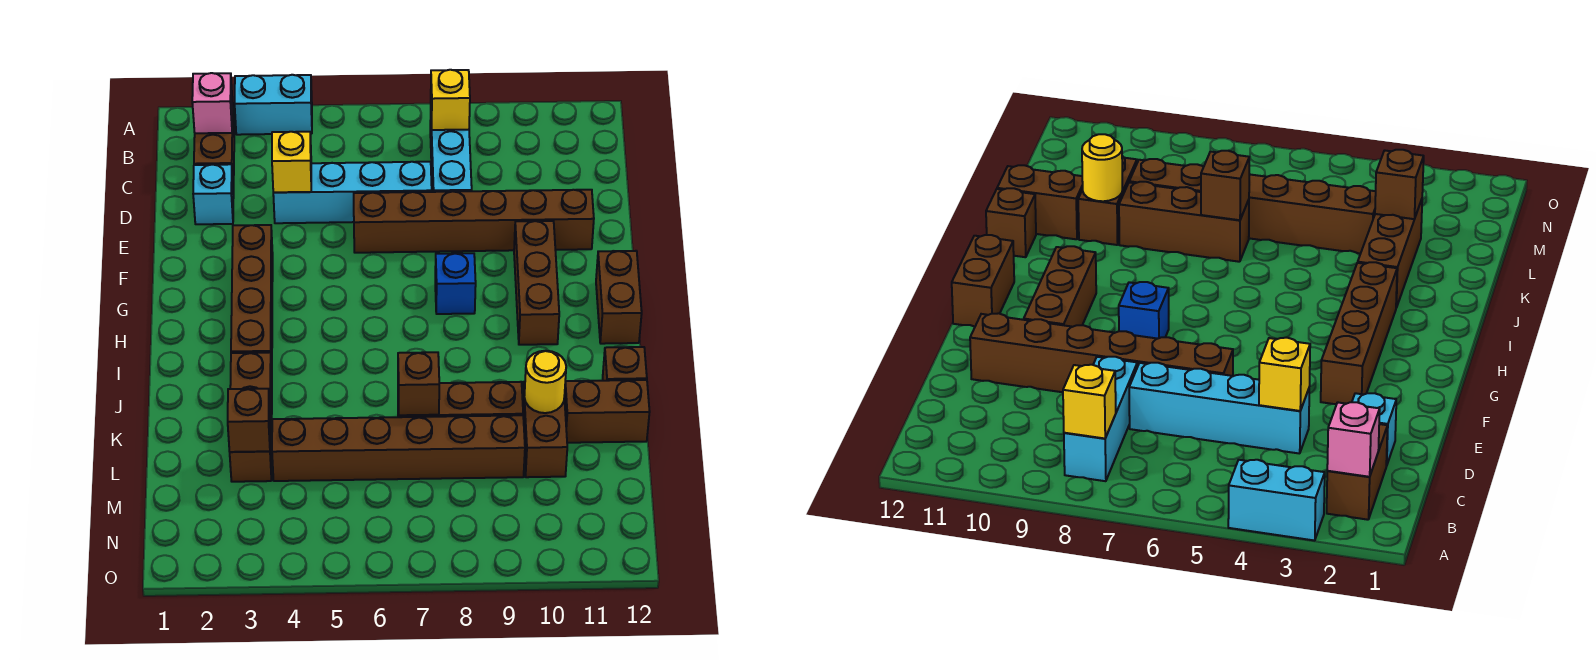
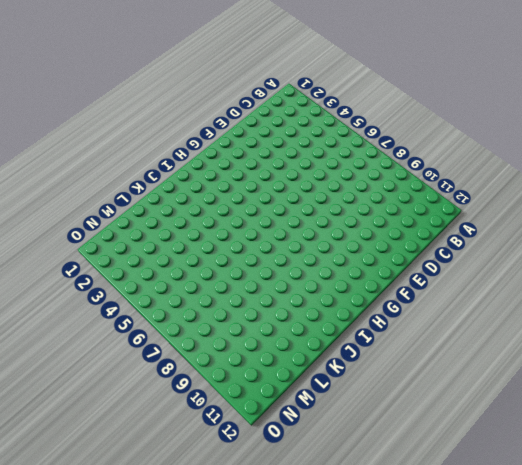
none -> cyan 1x2 brick [235,75,312,135]
none -> brown 1x2 brick [194,114,234,192]
none -> cyan 1x3 brick [430,120,472,192]

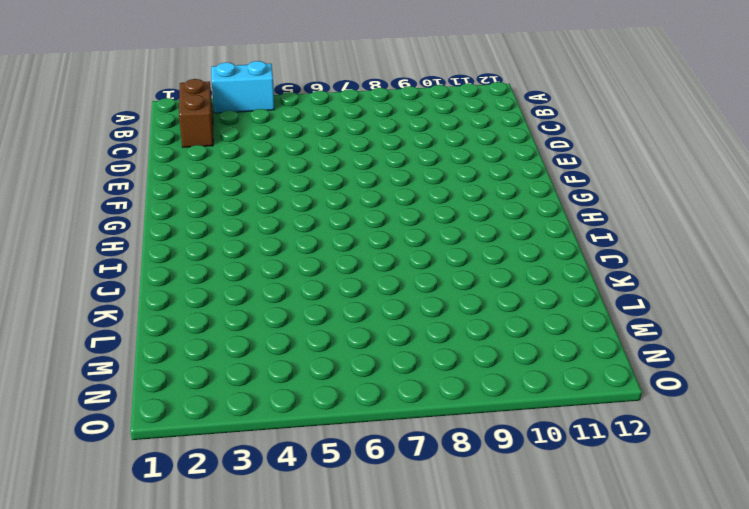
none -> cyan 1x3 brick [430,120,472,192]
none -> cyan 1x1 brick [193,164,234,224]
none -> cyan 1x4 brick [273,162,432,223]

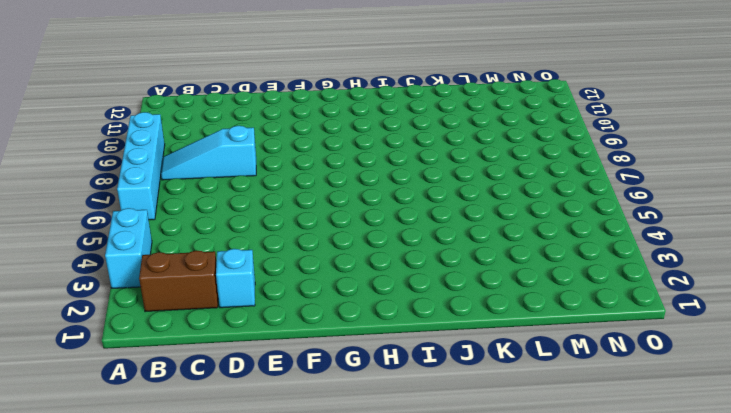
cyan 1x4 brick [117,112,165,220] -> cyan 1x4 brick moved to [273,162,432,223]
cyan 1x3 slope [161,126,256,180] -> cyan 1x3 brick [430,120,472,192]
none -> brown 1x6 brick [354,190,594,253]
none -> brown 1x4 brick [231,225,273,372]
none -> brown 1x3 brick [514,221,559,345]

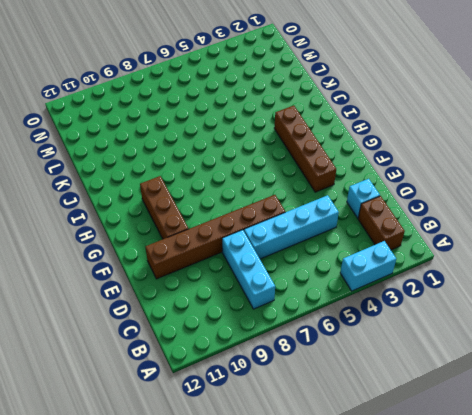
none -> blue 1x1 brick [435,253,476,314]
none -> brown 1x2 brick [596,251,642,344]
none -> brown 1x3 brick [230,352,272,482]

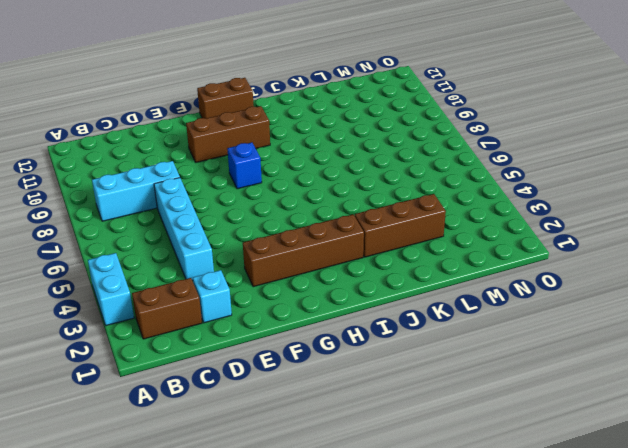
none -> brown 1x6 brick [354,190,594,253]
none -> brown 1x1 brick [603,347,647,381]
none -> brown 1x3 brick [398,382,523,417]

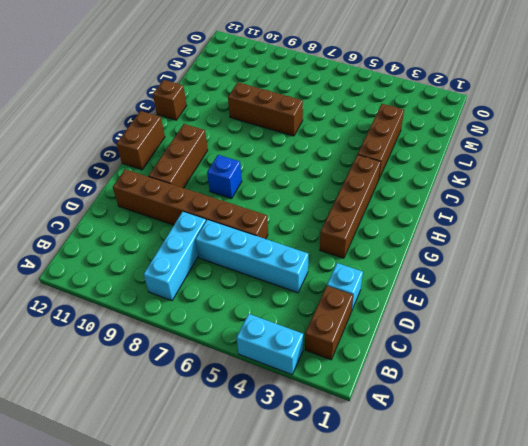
none -> brown 1x2 brick [523,382,567,477]
none -> brown 1x2 brick [564,380,650,443]
none -> brown 1x6 brick [272,415,525,481]

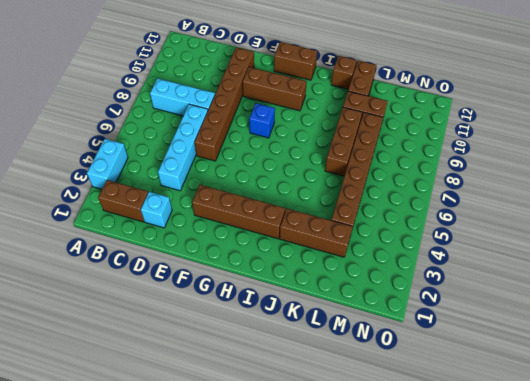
none -> pink 1x1 brick [192,73,233,133]
none -> yellow 1x1 brick [431,70,470,130]
none -> yellow 1x1 brick [272,132,311,192]

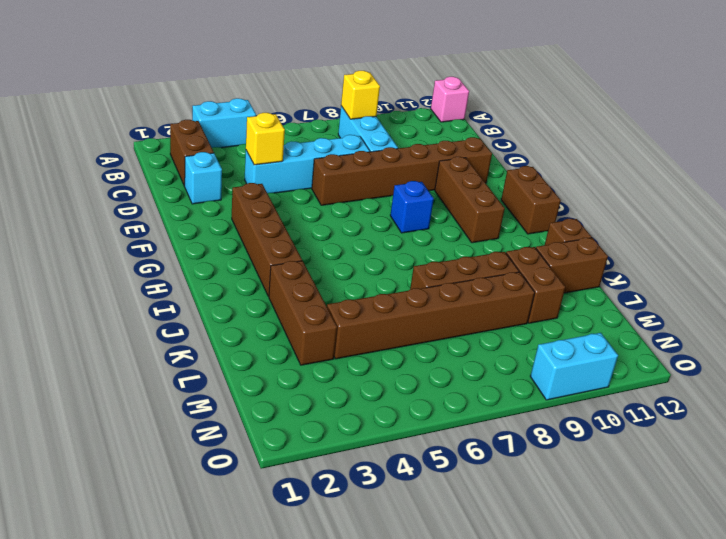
pink 1x1 brick [431,77,469,122] -> pink 1x1 brick moved to [192,73,233,133]
cyan 1x2 brick [530,333,618,400] -> none
none -> brown 1x1 brick [398,352,439,415]
none -> yellow 1x1 round brick [524,351,566,413]
none -> brown 1x1 brick [228,389,270,452]

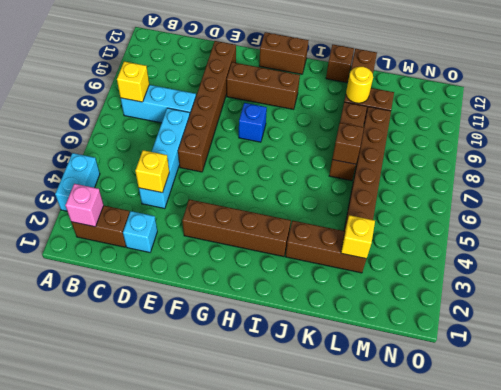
yellow 1x1 brick [341,215,375,259] -> brown 1x1 brick [228,389,270,452]

